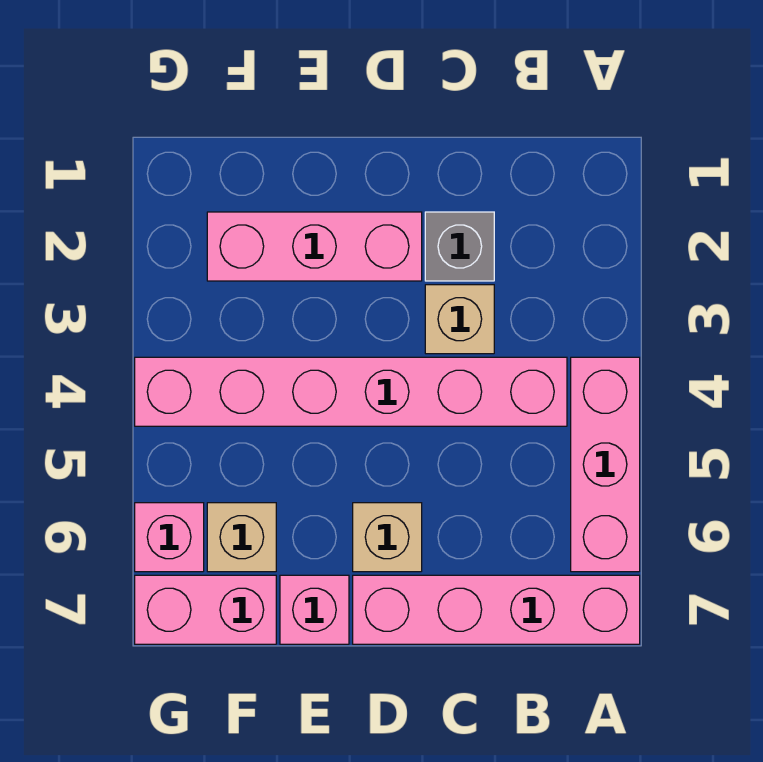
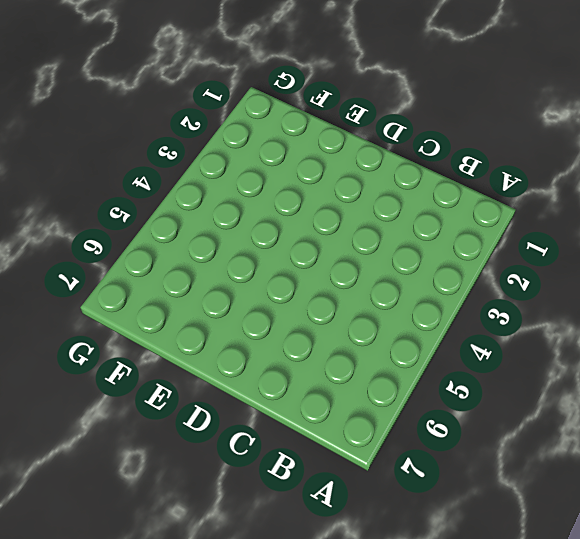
none -> pink 1x3 brick [571,357,640,572]
none -> pink 1x4 brick [353,575,640,644]

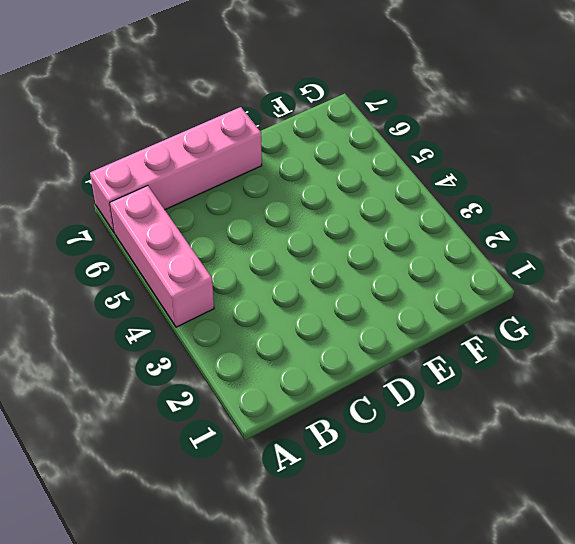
none -> pink 1x6 brick [135,357,567,426]
none -> grey 1x1 brick [425,212,494,281]

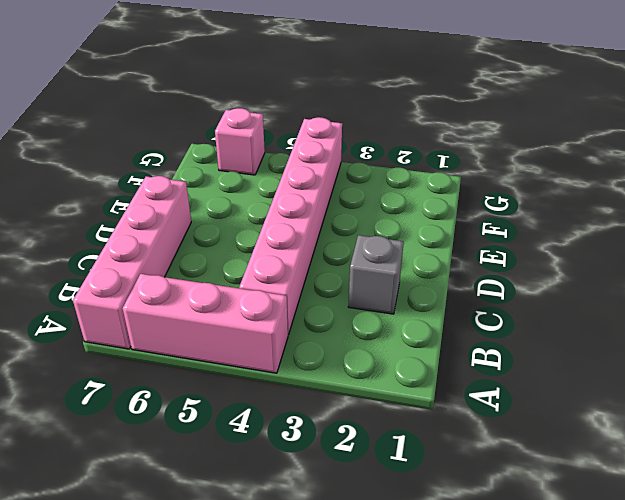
none -> tan 1x1 brick [425,285,494,354]
none -> pink 1x3 brick [207,212,422,281]

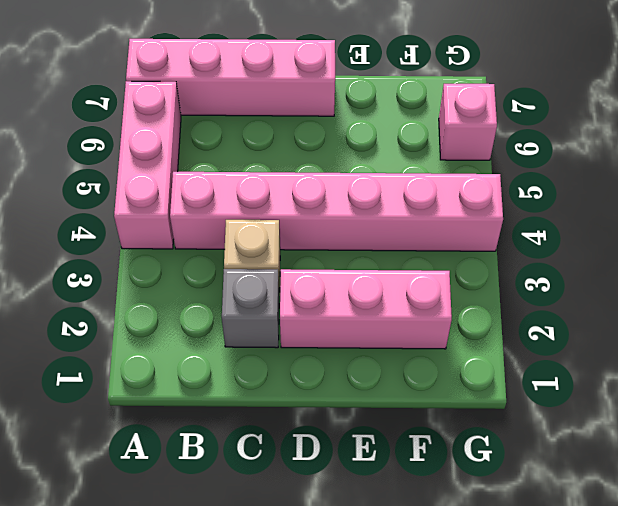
none -> tan 1x1 brick [353,503,422,572]
none -> pink 1x1 brick [280,575,349,644]

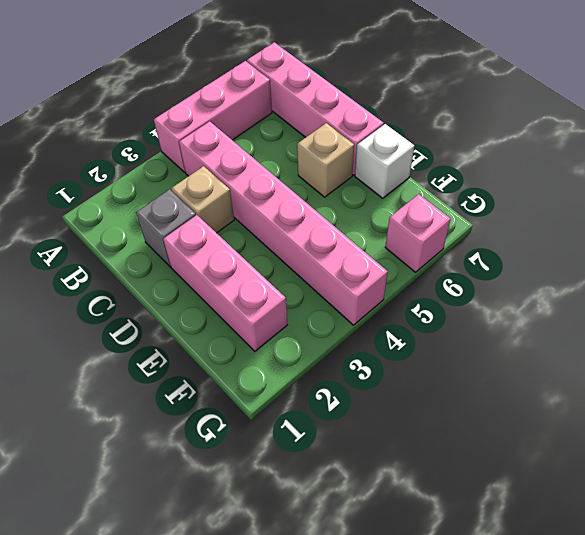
white 1x1 brick [355,124,414,198] -> pink 1x1 brick [280,575,349,644]
none -> tan 1x1 brick [207,503,276,572]
none -> pink 1x2 brick [135,575,276,644]

